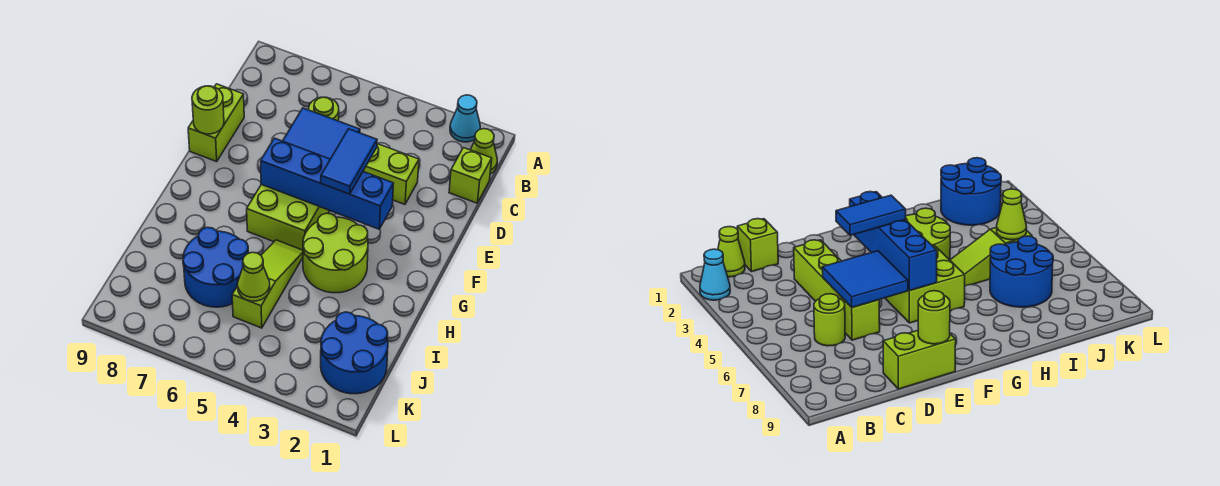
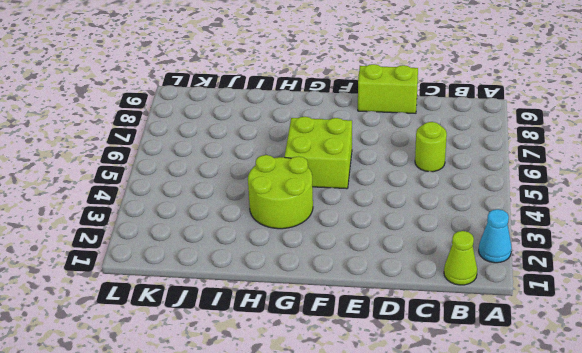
none -> lime 1x1 brick [449,148,492,203]
none -> lime 1x4 brick [363,144,419,204]
none -> lime 1x3 slope [232,240,303,328]

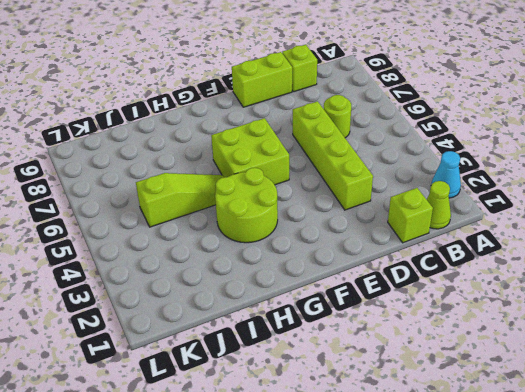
lime 1x1 brick [282,45,317,92] -> none
none -> blue 2x2 round brick [183,227,248,307]
none -> blue 2x2 round brick [321,312,388,394]
none -> blue 2x2 tile [283,108,360,159]

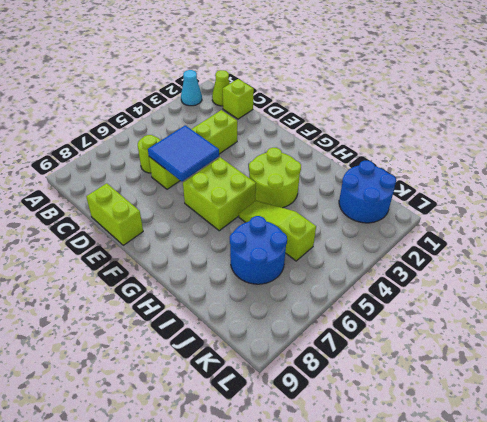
none -> lime 1x1 round brick [192,86,224,134]
none -> blue 1x4 brick [261,138,394,229]
none -> lime 1x1 cone [238,252,270,301]

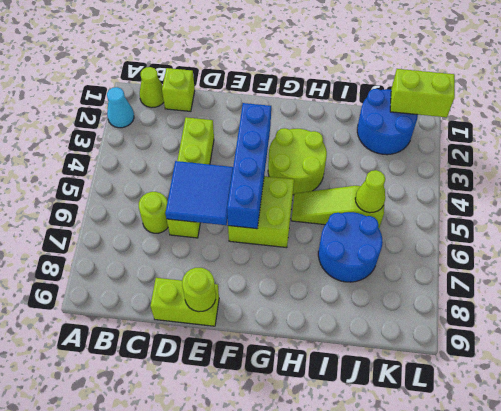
lime 1x2 brick [390,69,455,117] -> none
none -> blue 1x2 tile [321,129,377,194]

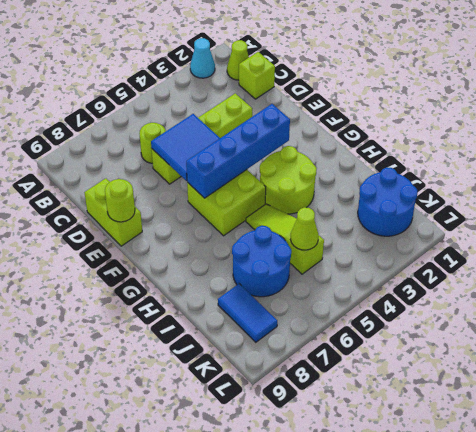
blue 1x2 tile [218,284,277,342] -> blue 1x2 tile moved to [321,129,377,194]

